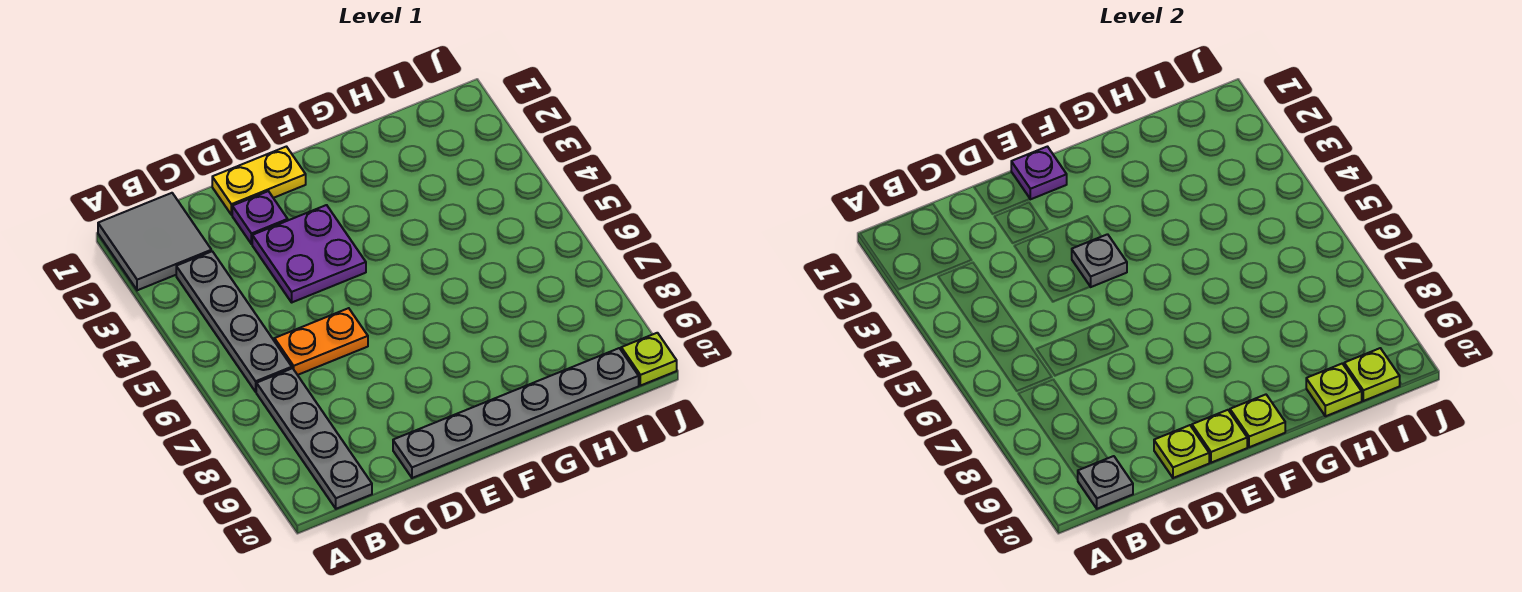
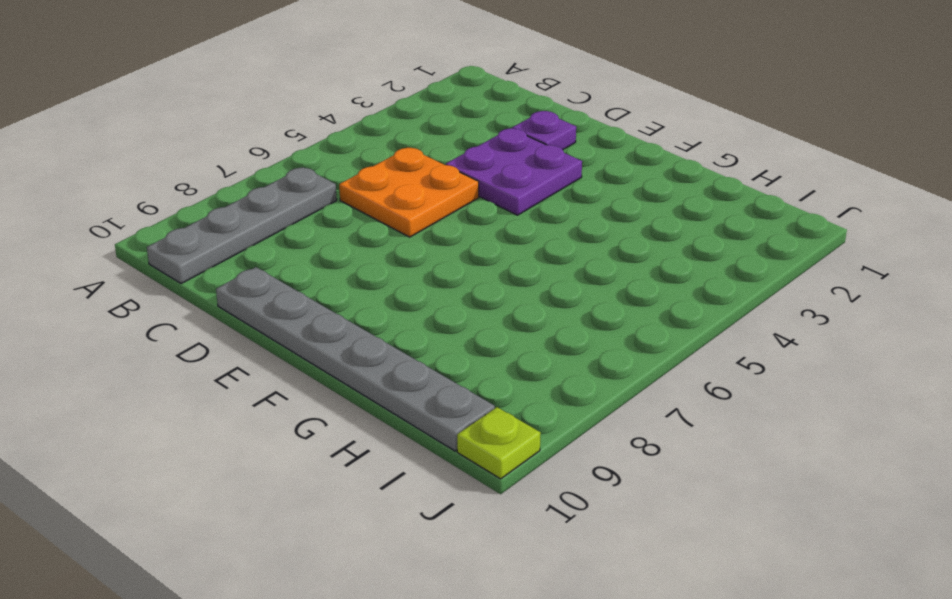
orange 2x2 plate [339,148,479,237] -> orange 1x2 plate [274,308,368,375]
none -> grey 2x2 tile [98,193,211,290]
none -> grey 1x4 plate [176,251,292,392]
none -> yellow 1x2 plate [212,147,306,215]

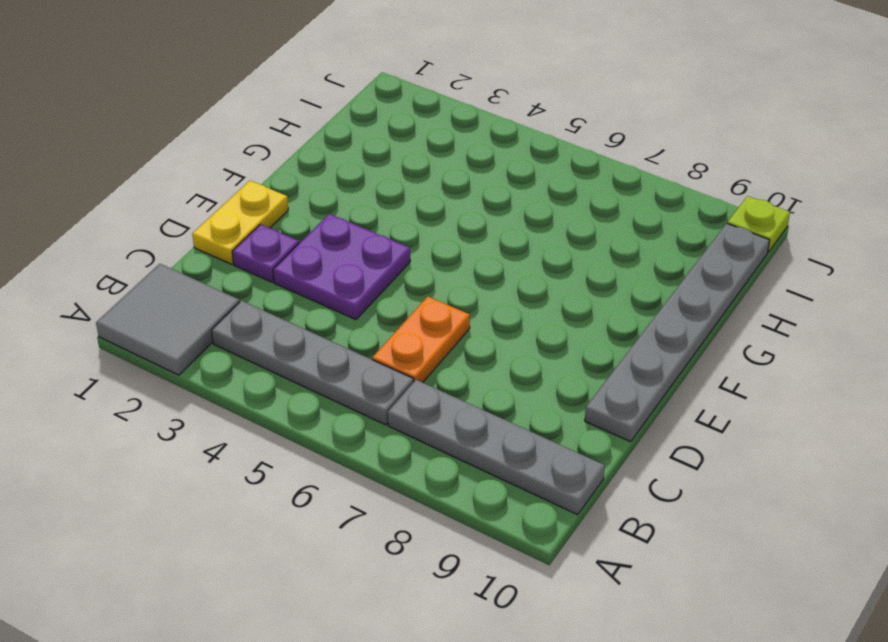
none -> grey 1x1 plate [1077,456,1133,509]
none -> lime 1x1 plate [1154,425,1209,478]
none -> purple 1x1 plate [1011,147,1067,199]

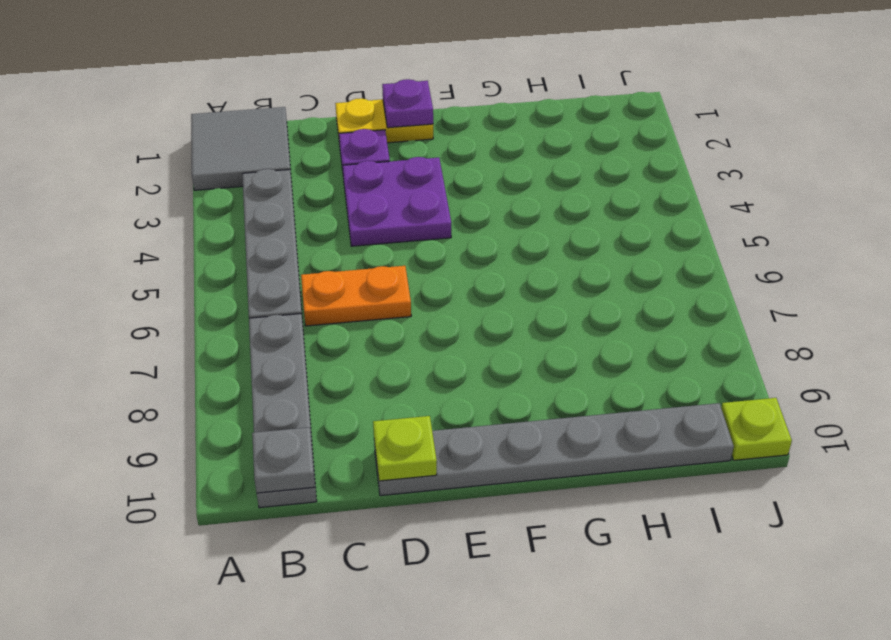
none -> grey 1x1 plate [1072,234,1127,287]
none -> lime 1x1 plate [1192,410,1247,463]
none -> lime 1x1 plate [1230,395,1285,447]

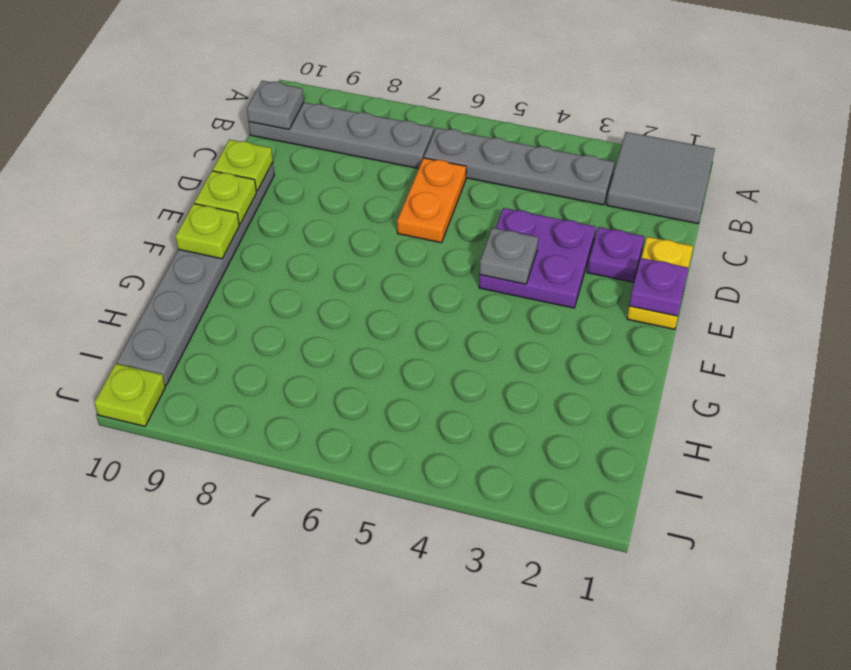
none -> lime 1x1 plate [1306,364,1362,416]
none -> lime 1x1 plate [1344,348,1400,401]

